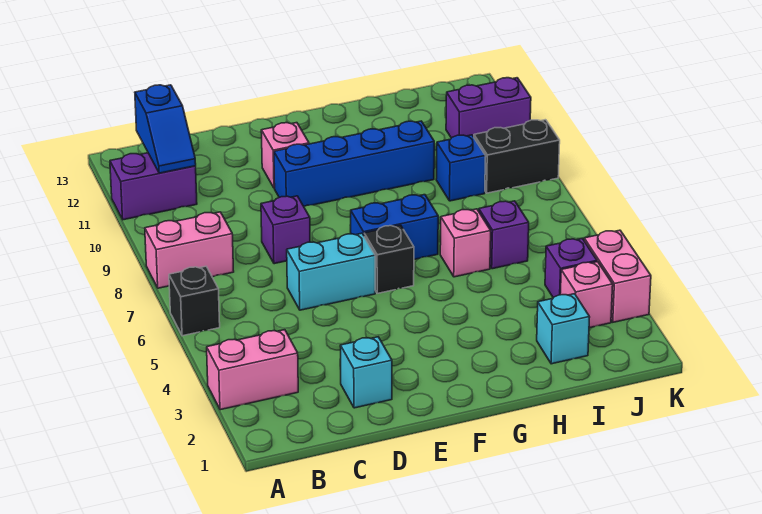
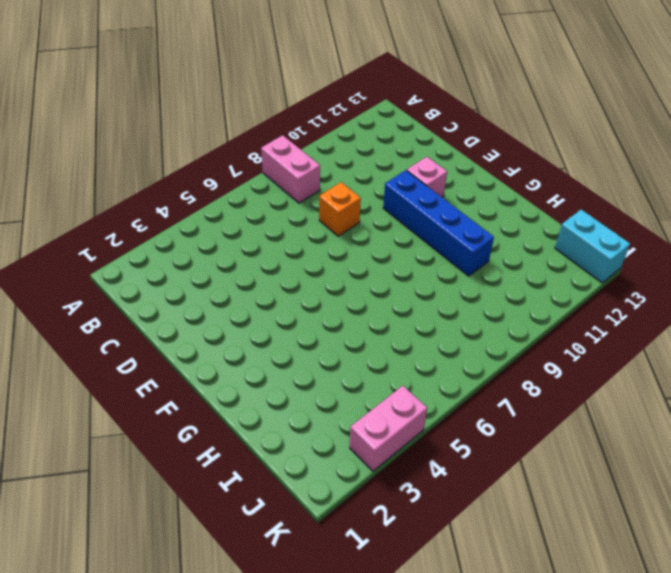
orange 1x1 brick [319,182,361,236] -> purple 1x1 brick [261,196,310,264]
cyan 1x2 brick [555,210,630,283] -> cyan 1x2 brick moved to [287,233,375,310]
none -> pink 1x2 brick [207,330,298,410]
none -> black 1x1 brick [169,266,220,336]
none -> purple 1x2 brick [110,153,197,220]

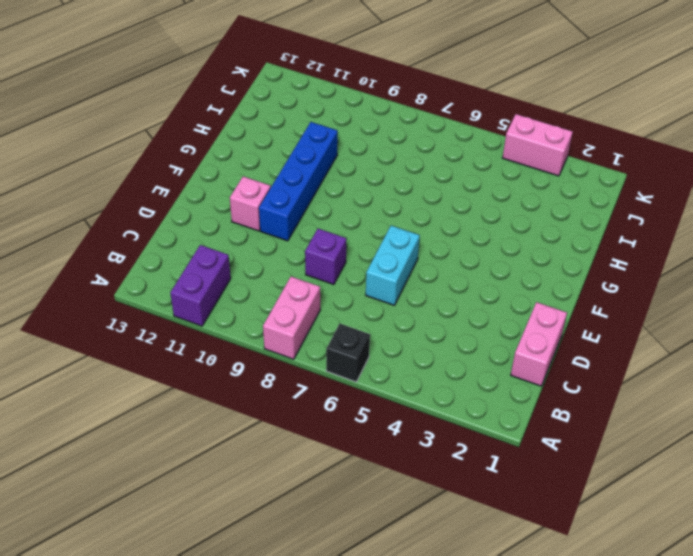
pink 1x2 brick [511,302,567,386] -> pink 1x2 brick moved to [207,330,298,410]
none -> cyan 1x1 brick [340,337,392,408]
none -> black 1x1 brick [364,225,414,293]
none -> blue 1x2 brick [350,195,438,259]

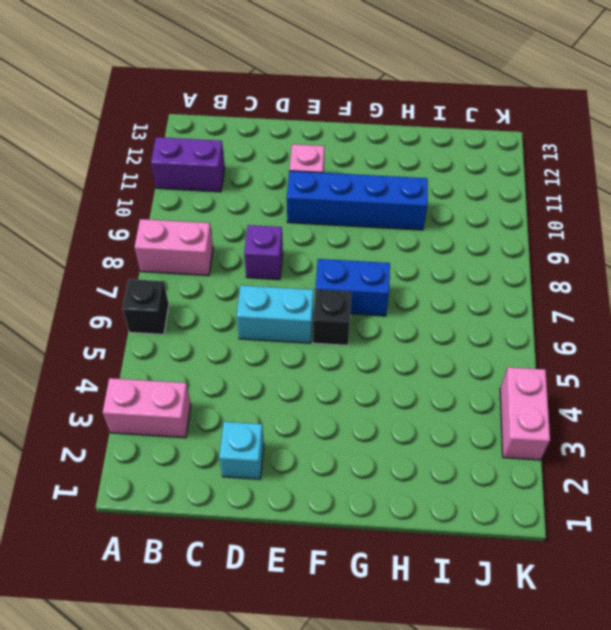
none -> pink 1x1 brick [440,209,491,277]
none -> cyan 1x1 brick [537,294,590,364]
none -> purple 1x1 brick [479,201,529,269]

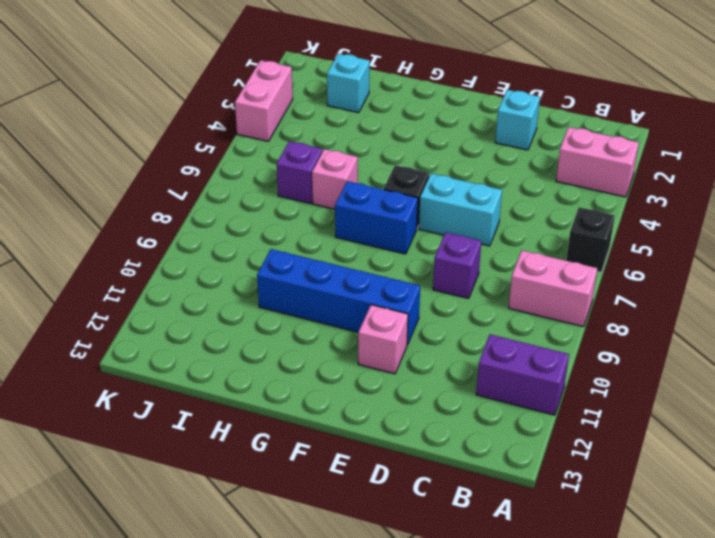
none -> blue 1x1 brick [436,135,486,201]
none -> pink 1x1 brick [560,262,613,328]
none -> purple 1x1 brick [545,238,597,298]

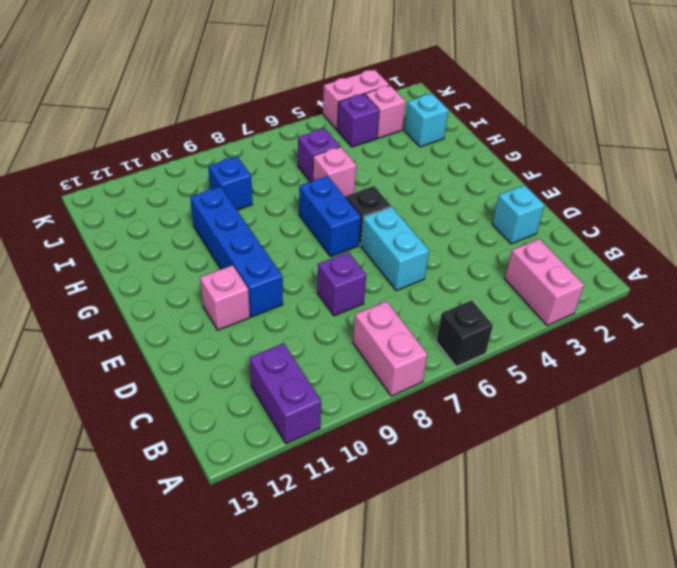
none -> black 1x2 brick [474,120,560,193]
none -> purple 1x2 brick [446,78,531,138]
none -> blue 1x2 slope [135,85,196,173]

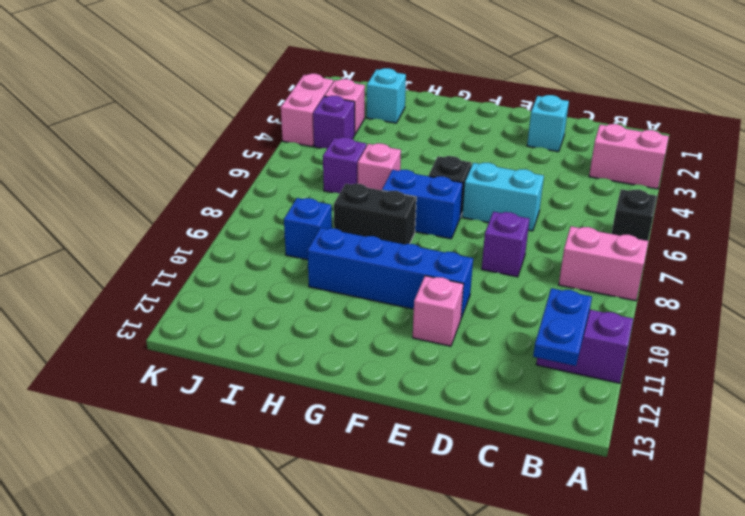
blue 1x2 plate [533,288,592,366] -> blue 1x2 slope [135,85,196,173]
black 1x2 brick [334,184,416,244] -> black 1x2 brick moved to [474,120,560,193]
none -> purple 1x2 brick [446,78,531,138]

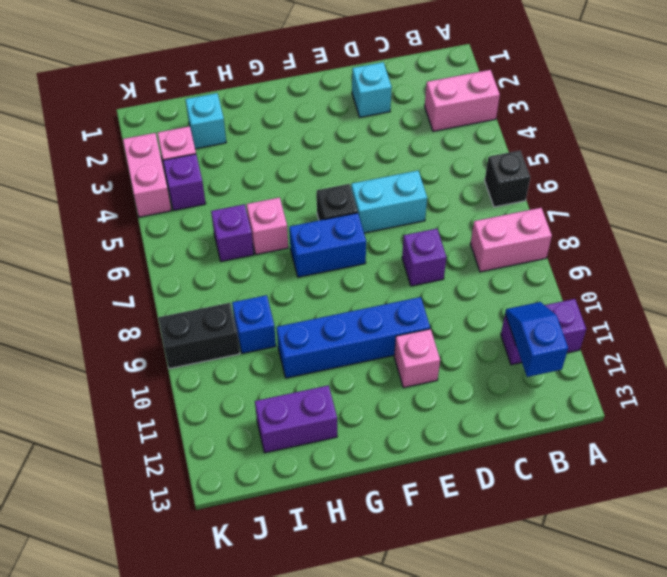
purple 1x2 brick [255,385,337,453] -> purple 1x2 brick moved to [446,78,531,138]

